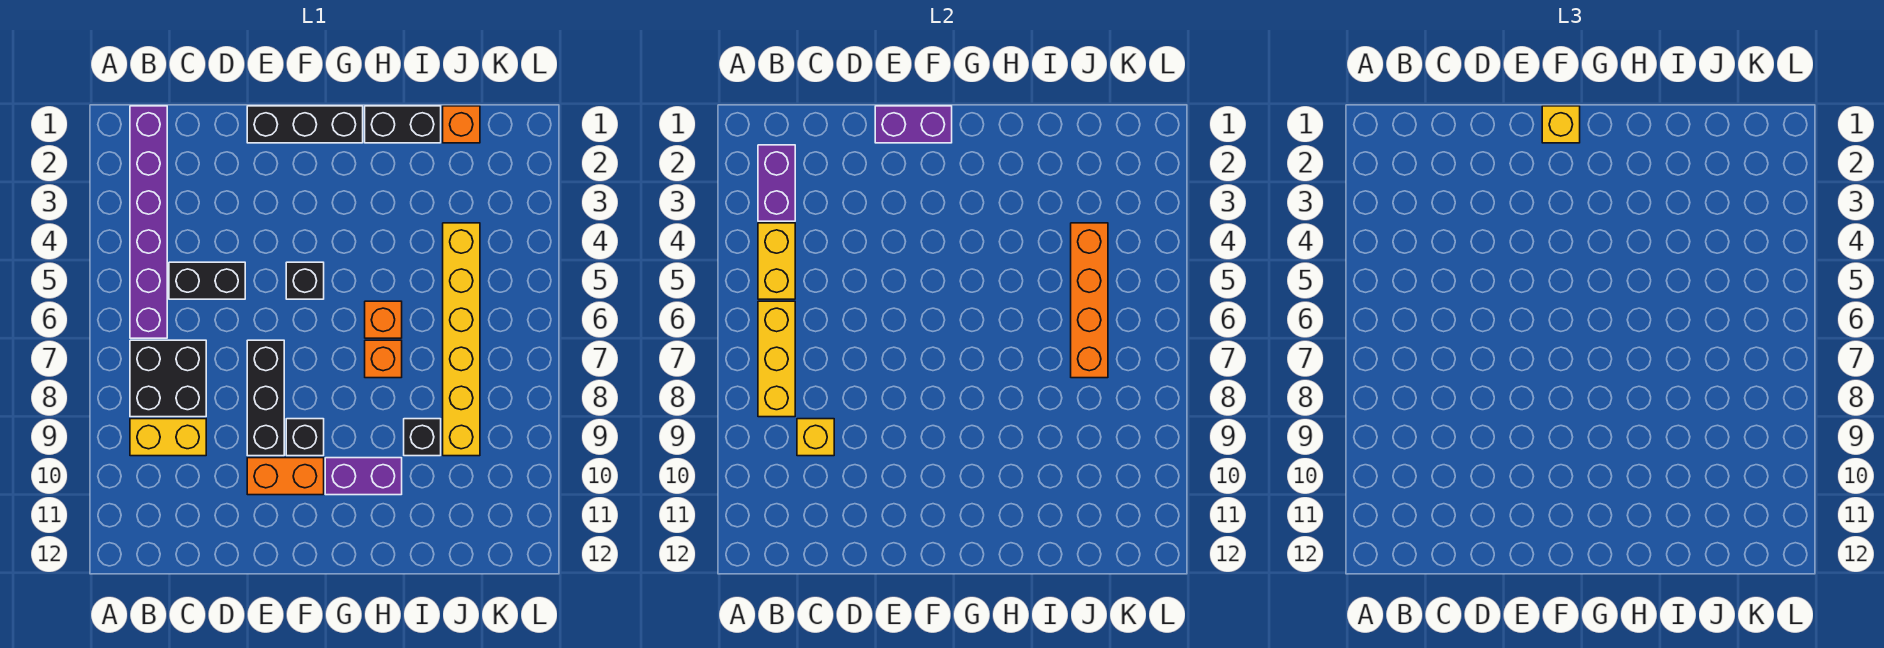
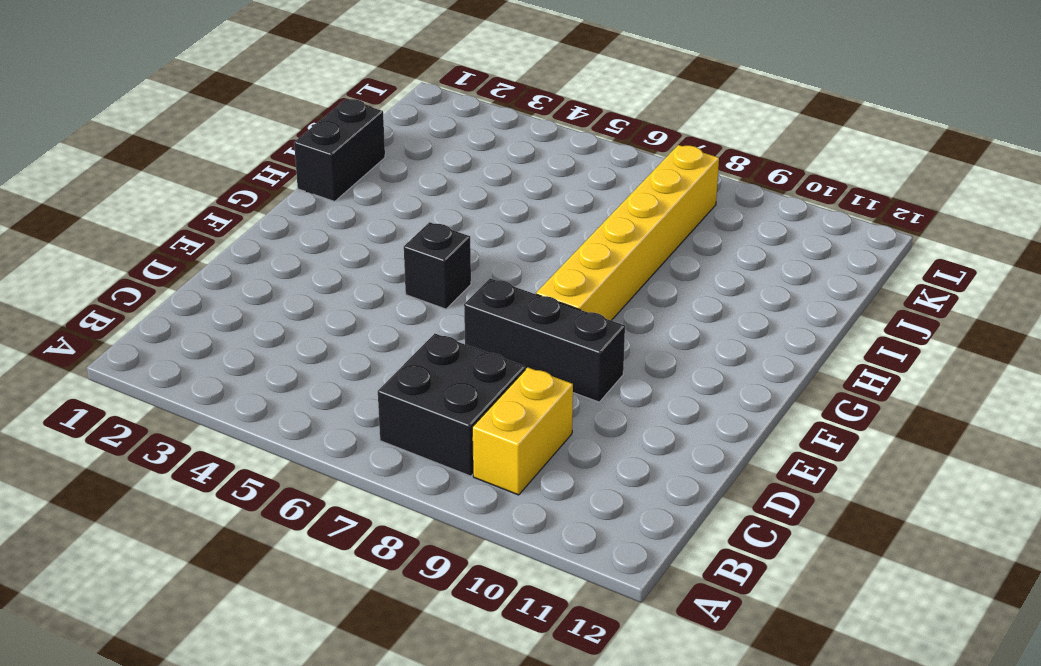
yellow 1x6 brick [536,145,719,321] -> yellow 1x6 brick turned to [443,223,480,456]
none -> purple 1x6 brick [130,106,167,338]
none -> black 1x2 brick [169,262,245,299]
none -> black 1x3 brick [247,106,363,143]

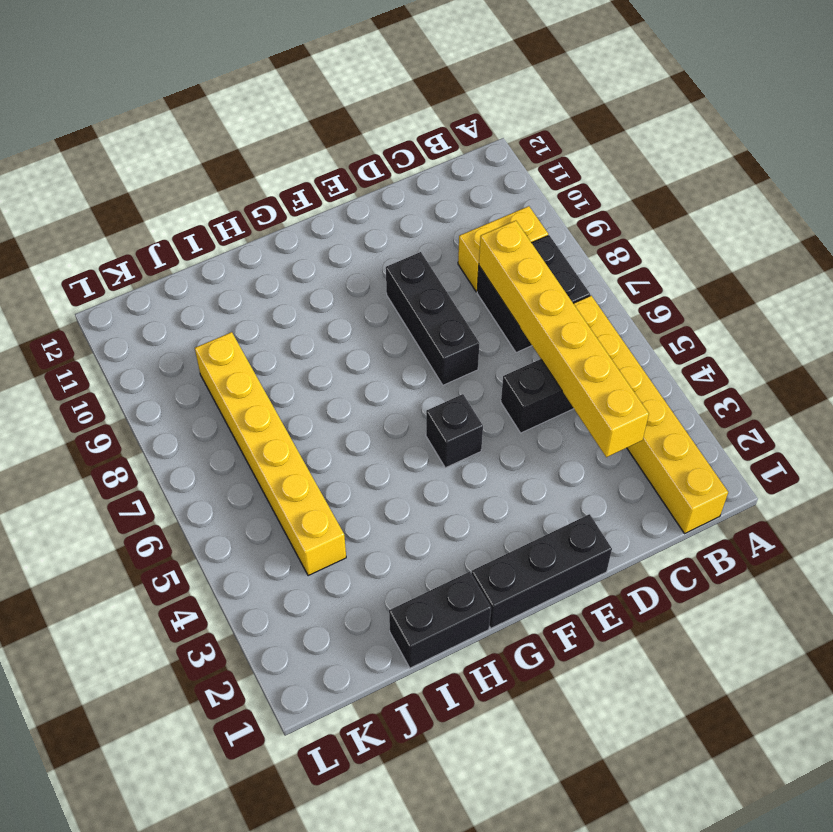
yellow 1x6 brick [573,296,728,533] -> purple 1x6 brick [130,106,167,338]
yellow 1x6 brick [479,221,649,457] -> none
none -> orange 1x2 brick [247,458,324,495]
none -> black 1x1 brick [286,419,324,456]
none -> purple 1x2 brick [325,458,402,495]

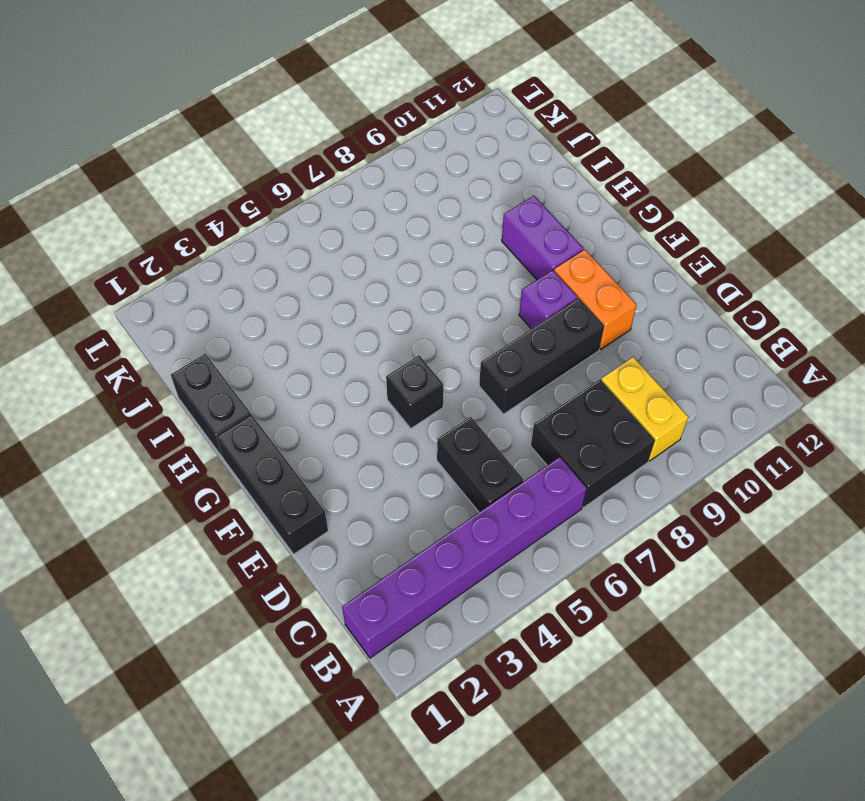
purple 1x1 brick [519,270,578,329] -> black 1x1 brick [286,419,324,456]
none -> orange 1x1 brick [365,301,402,338]
none -> orange 1x1 brick [365,340,402,378]
none -> black 1x1 brick [404,419,441,456]

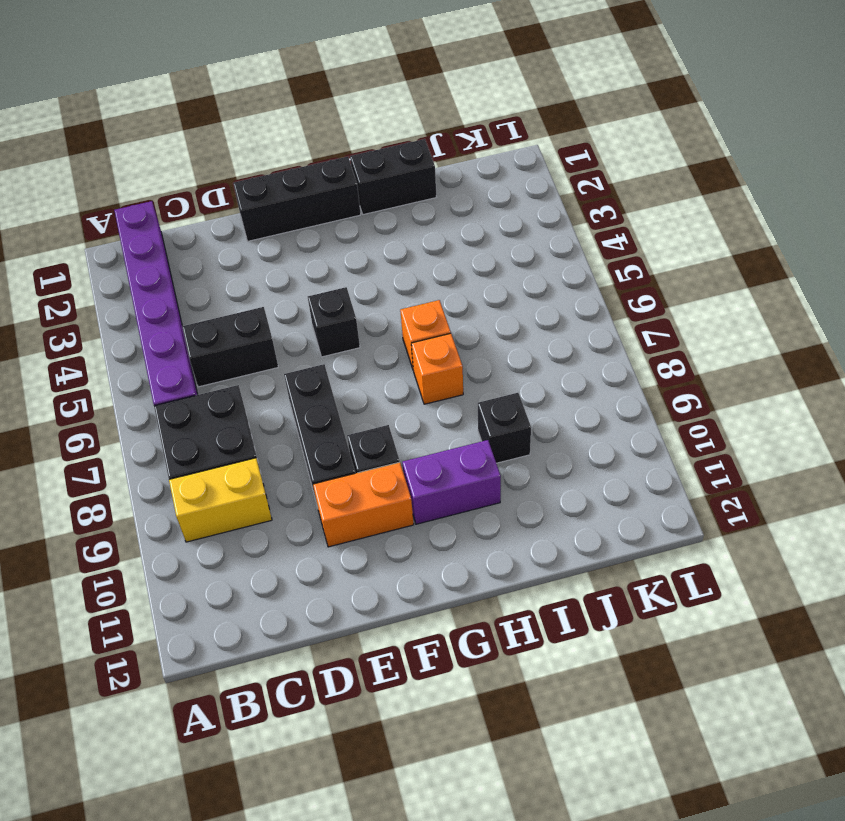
none -> orange 1x1 brick [443,106,480,143]
none -> yellow 1x6 brick [443,223,480,456]
none -> purple 1x2 brick [758,145,795,221]

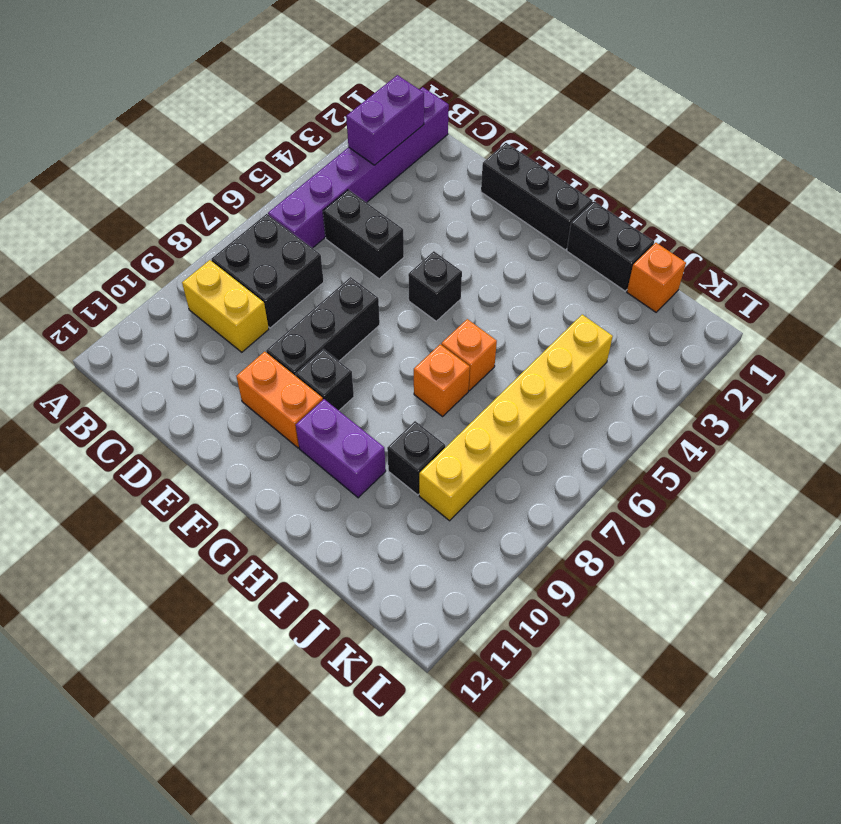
none -> yellow 1x2 brick [758,223,795,299]
none -> yellow 1x3 brick [758,301,795,417]
none -> yellow 1x1 brick [797,419,834,456]

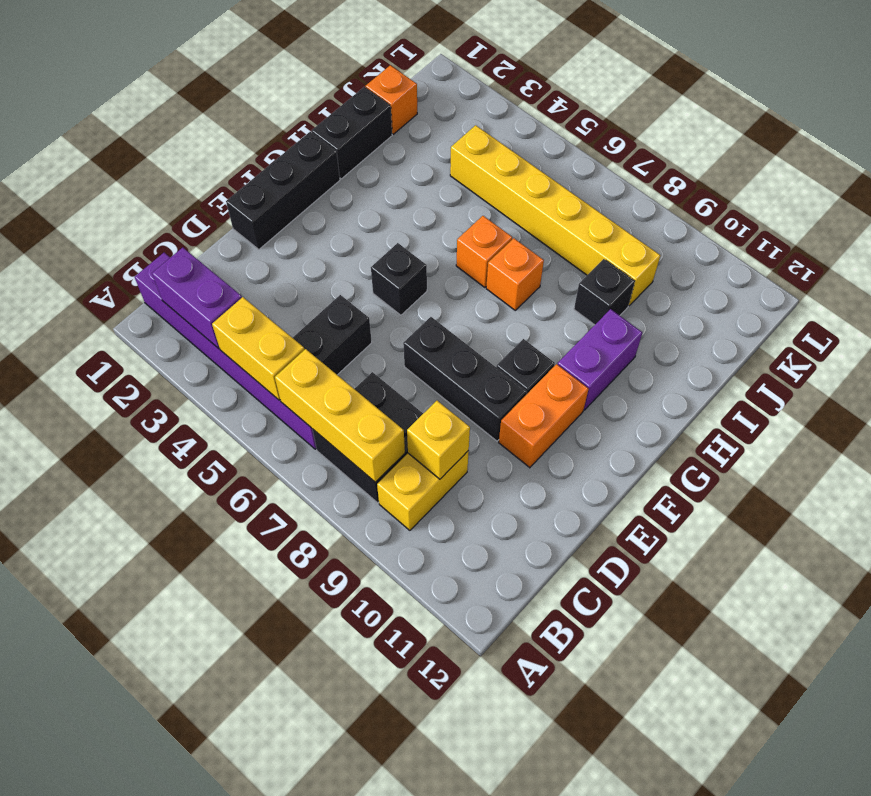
none -> purple 1x2 brick [875,106,952,143]
none -> orange 1x4 brick [1071,223,1108,378]
none -> yellow 1x1 brick [1542,106,1580,143]

